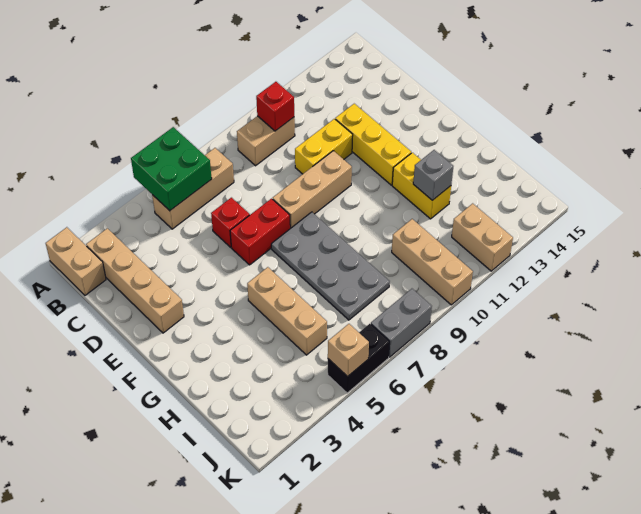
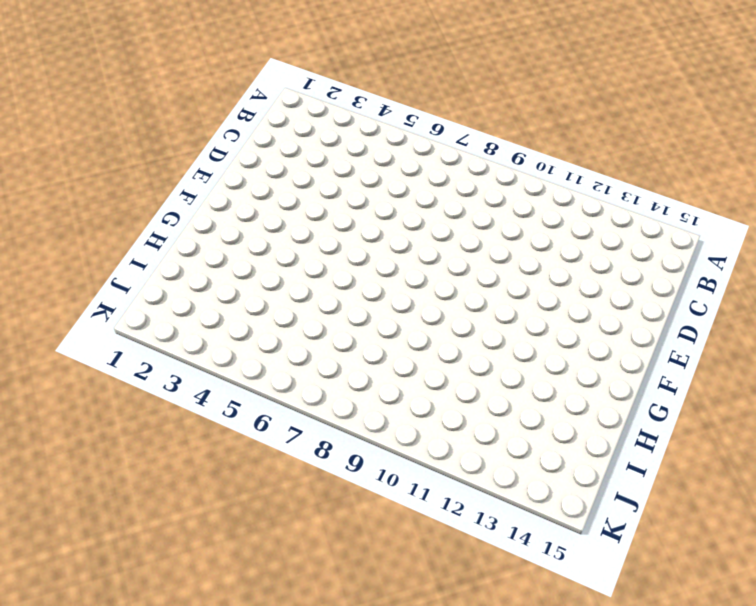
none -> tan 1x2 brick [46,227,106,295]
none -> tan 1x4 brick [86,228,184,333]
none -> tan 1x3 brick [152,148,234,229]

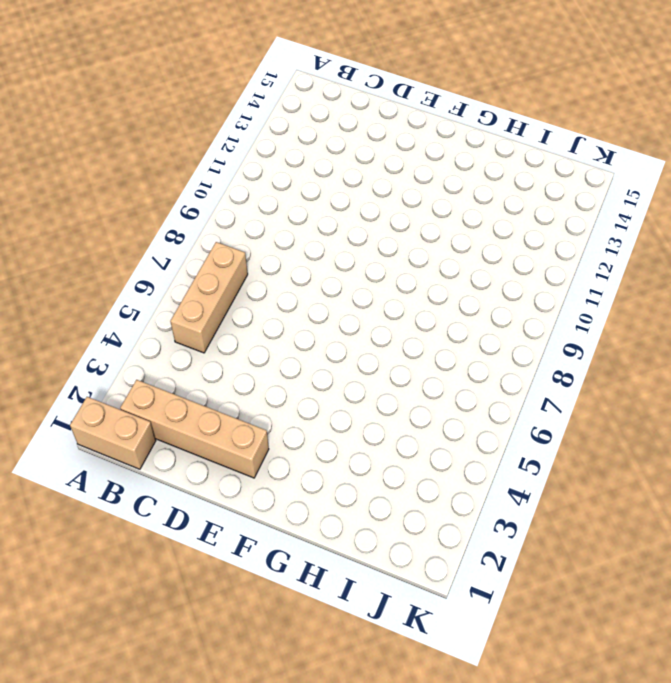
none -> tan 1x2 brick [237,116,295,166]
none -> red 1x1 brick [211,198,250,247]
none -> yellow 1x2 brick [295,119,353,174]

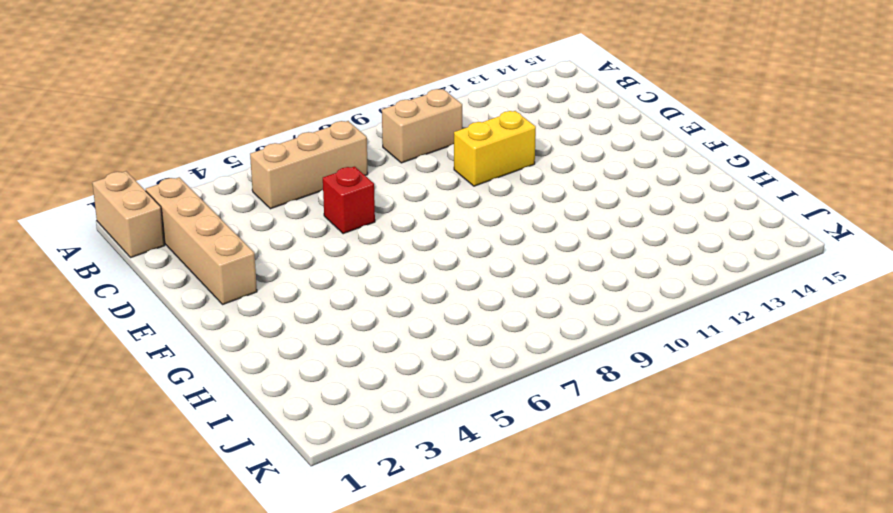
none -> yellow 1x3 brick [335,104,411,185]
none -> red 1x2 brick [230,199,290,265]
none -> tan 1x3 brick [273,151,352,228]

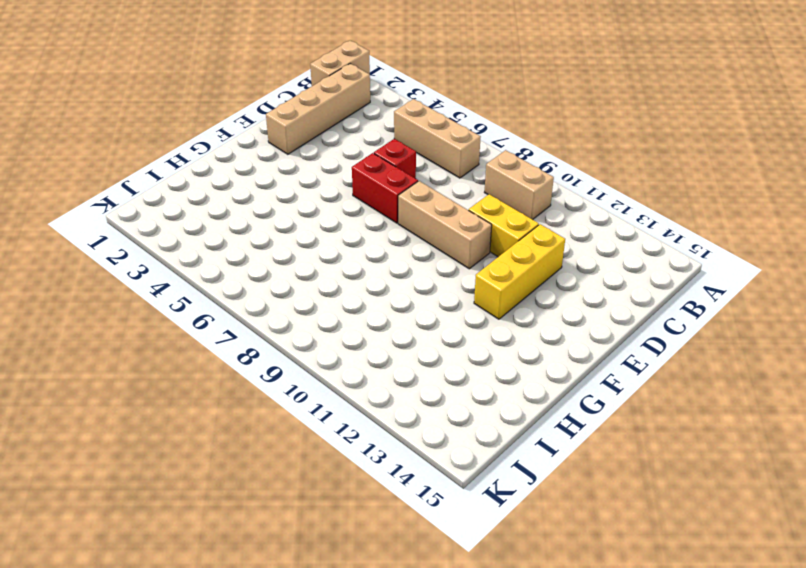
none -> grey 2x4 plate [271,212,390,320]
none -> tan 1x3 brick [247,267,327,355]
none -> yellow 1x2 brick [392,153,451,219]

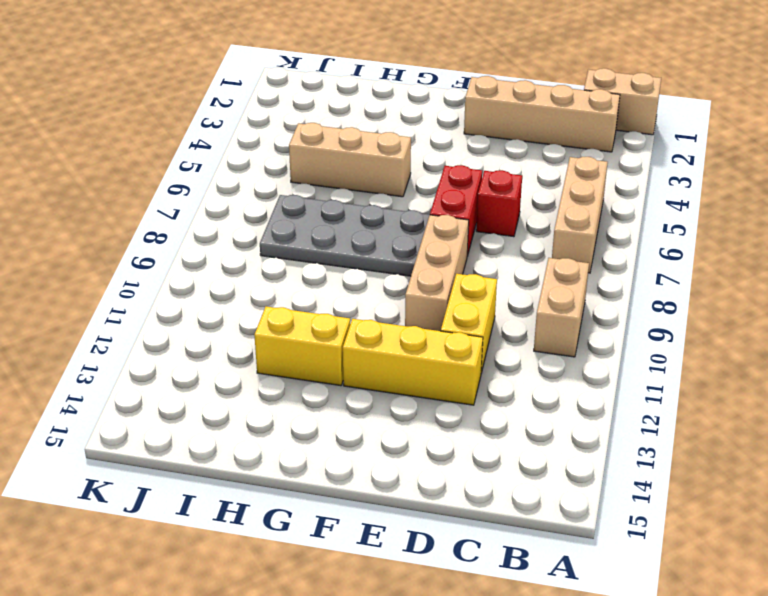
none -> tan 1x3 brick [392,219,473,305]
none -> tan 1x2 brick [452,203,513,271]
none -> black 1x2 brick [328,324,390,393]

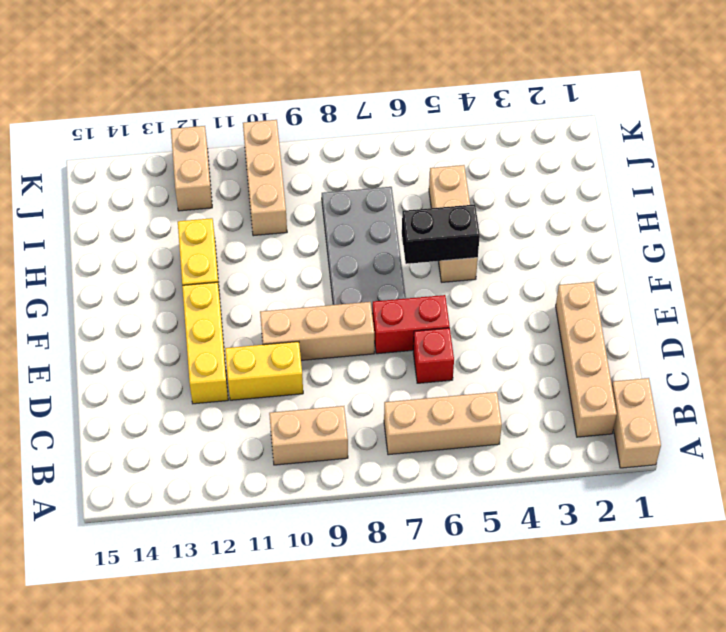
black 1x2 brick [402,204,480,264] -> black 1x2 brick moved to [328,324,390,393]
none -> grey 1x2 brick [371,289,432,357]
none -> green 2x2 brick [131,127,212,211]
none -> red 1x1 brick [256,82,294,131]

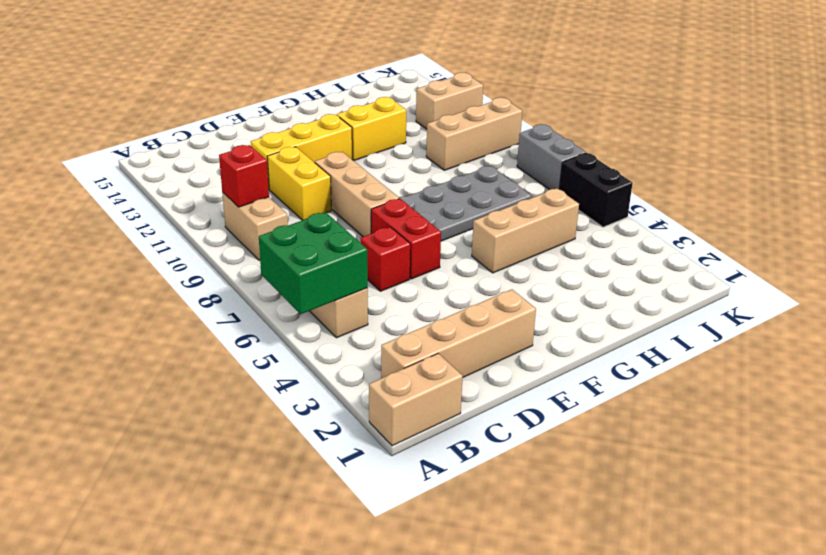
none -> grey 1x1 brick [413,150,453,200]
none -> tan 1x1 brick [328,324,369,377]

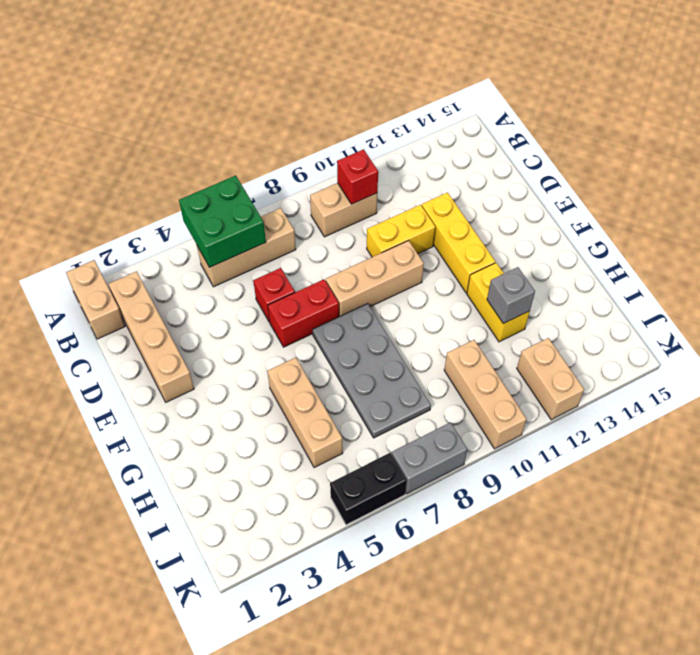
none -> tan 1x1 brick [328,324,369,377]

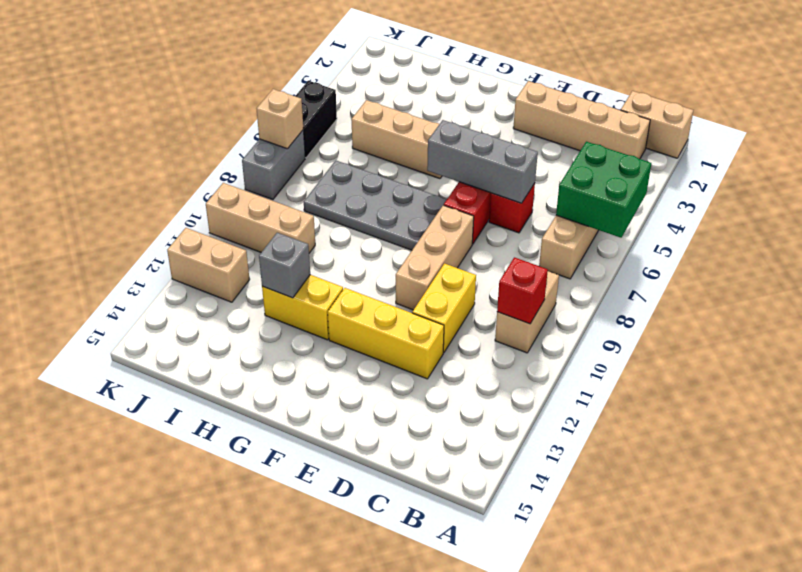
grey 1x3 brick [427,120,538,203] -> none
tan 1x1 brick [256,89,303,149] -> tan 1x1 brick moved to [328,324,369,377]

